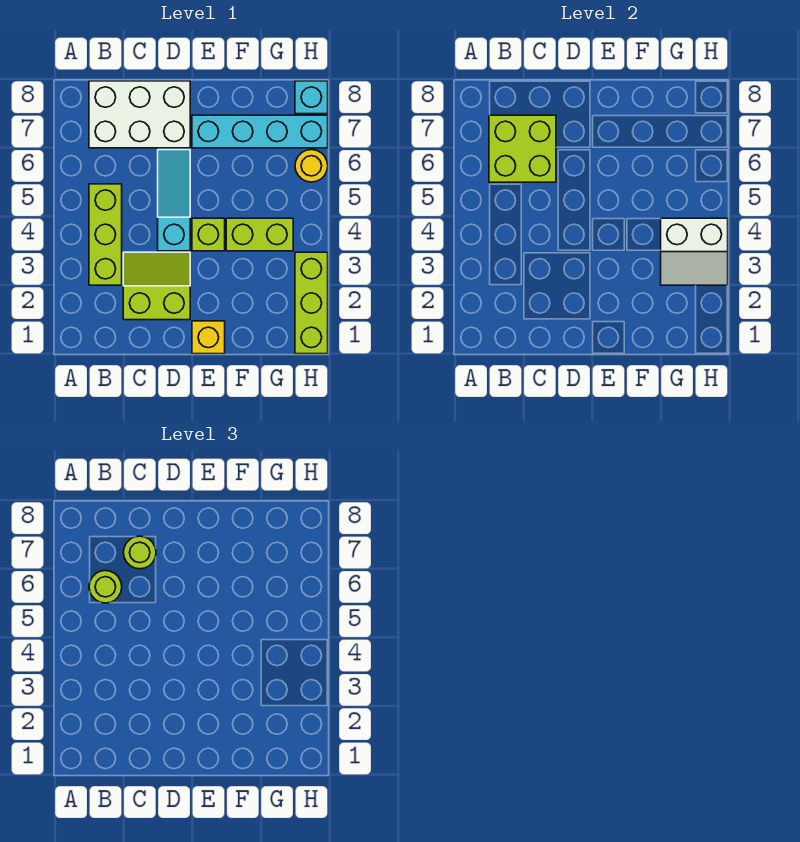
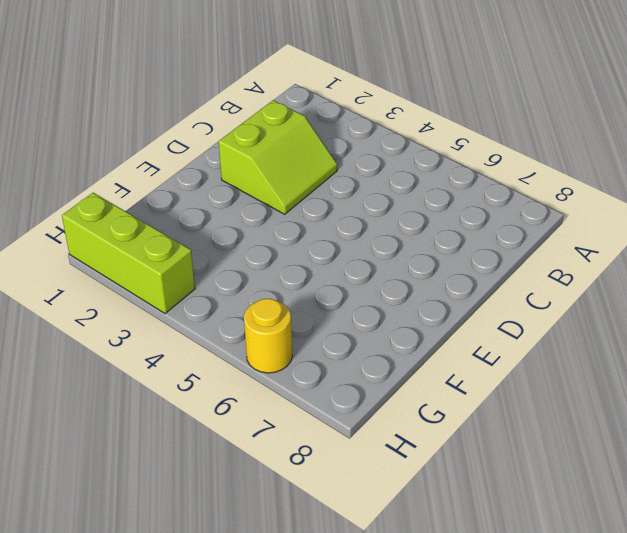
none -> lime 1x3 brick [89,184,122,285]
none -> white 2x3 brick [89,81,190,148]
none -> cyan 1x3 slope [158,150,190,251]

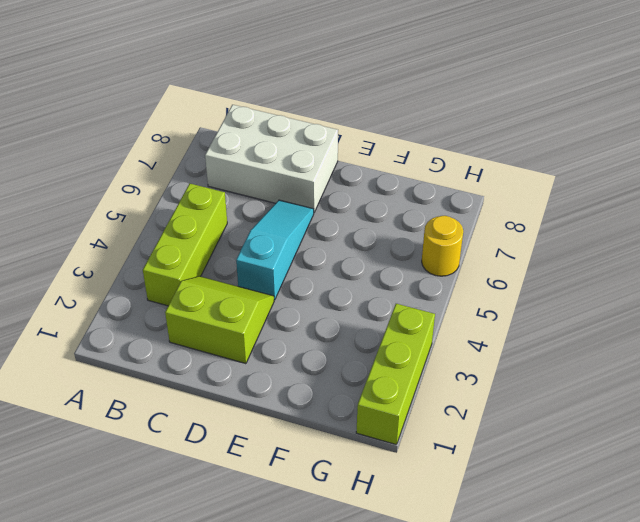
none -> yellow 1x1 brick [192,321,225,354]
none -> lime 1x1 brick [192,218,225,251]
none -> cyan 1x4 brick [192,115,328,148]

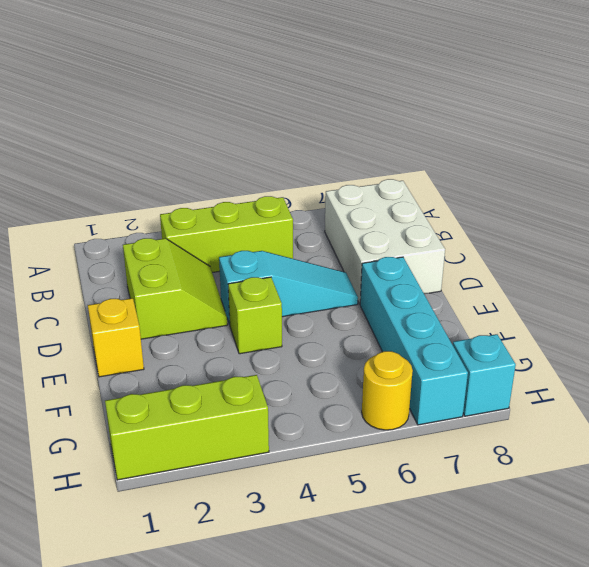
none -> lime 1x2 brick [226,218,293,251]
none -> lime 2x2 brick [489,115,556,182]
none -> white 2x2 slope [661,218,728,285]

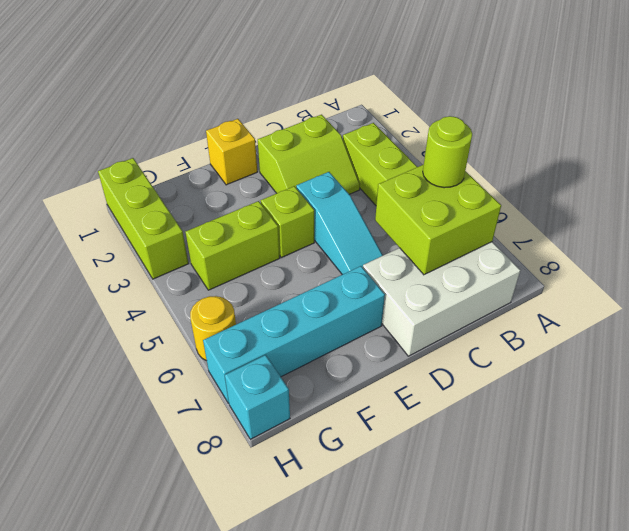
none -> white 2x2 slope [661,218,728,285]
none -> lime 1x1 round brick [123,536,156,569]

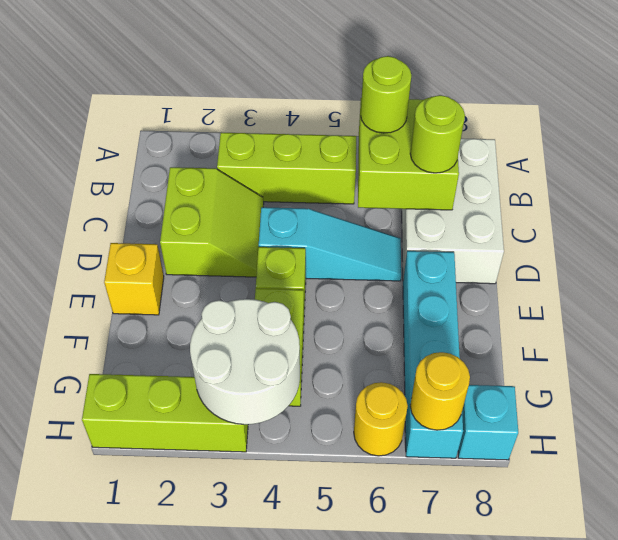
white 2x2 round brick [190,299,300,424] -> white 2x2 slope [661,218,728,285]
yellow 1x1 round brick [410,352,470,430] -> none

